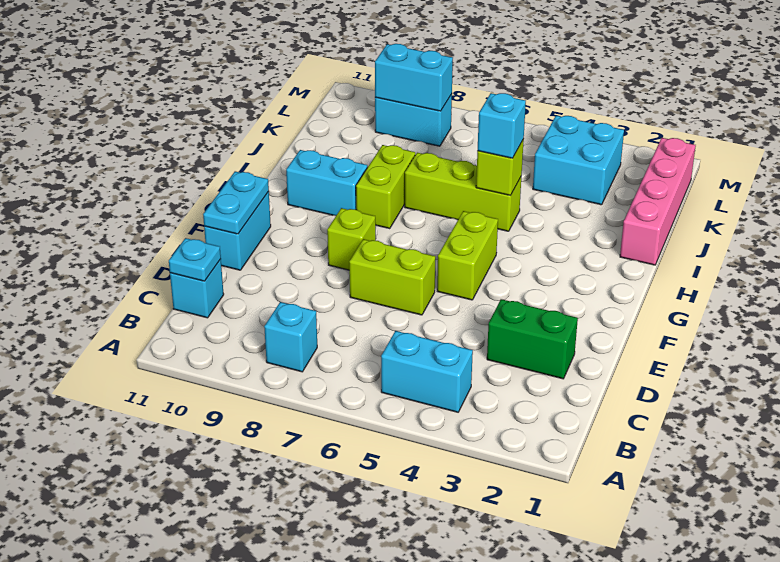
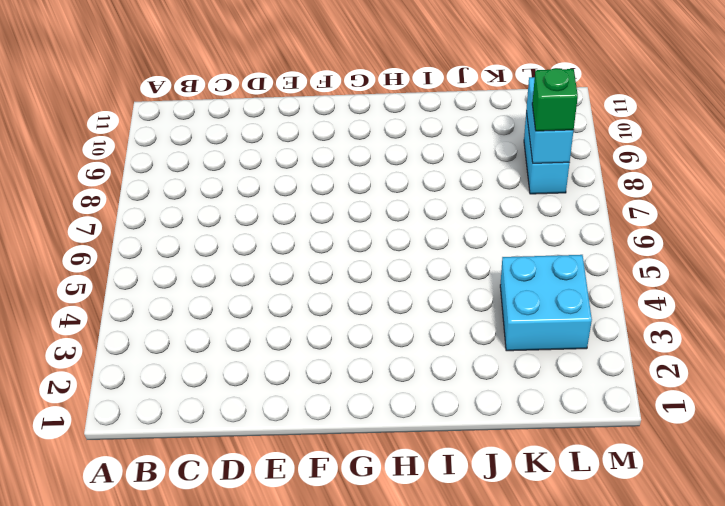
green 1x1 brick [532,68,578,131] -> none
none -> cyan 1x2 brick [381,331,473,412]
none -> cyan 1x1 brick [264,302,317,372]
none -> cyan 1x1 brick [170,259,224,318]

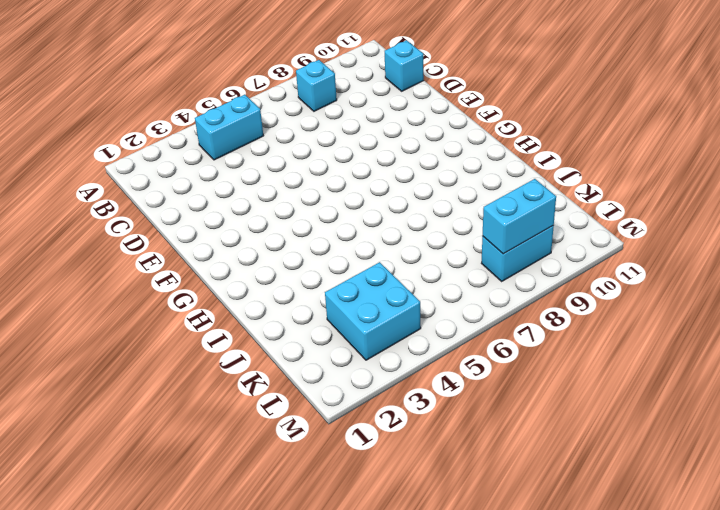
none -> green 1x2 brick [487,299,578,379]
none -> lime 1x2 brick [349,239,435,315]
none -> cyan 1x2 brick [204,192,271,270]

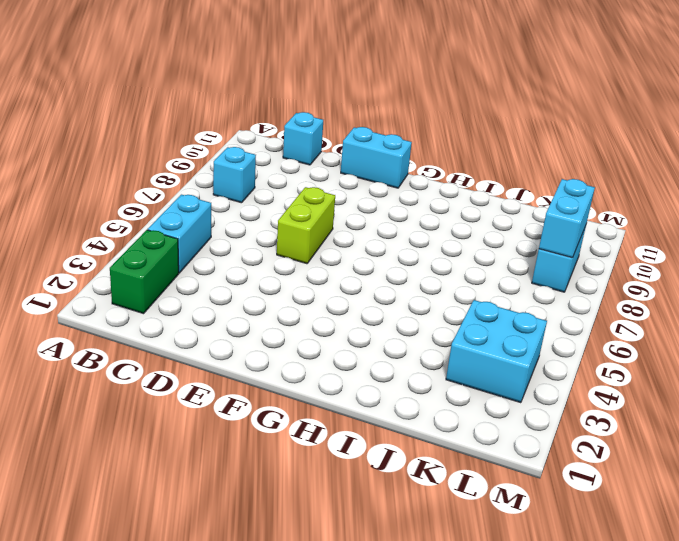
green 1x2 brick [110,230,179,314] -> green 1x2 brick moved to [487,299,578,379]
none -> lime 1x2 brick [437,211,498,300]
none -> lime 1x1 brick [327,208,376,270]
none -> lime 1x2 brick [356,145,415,228]

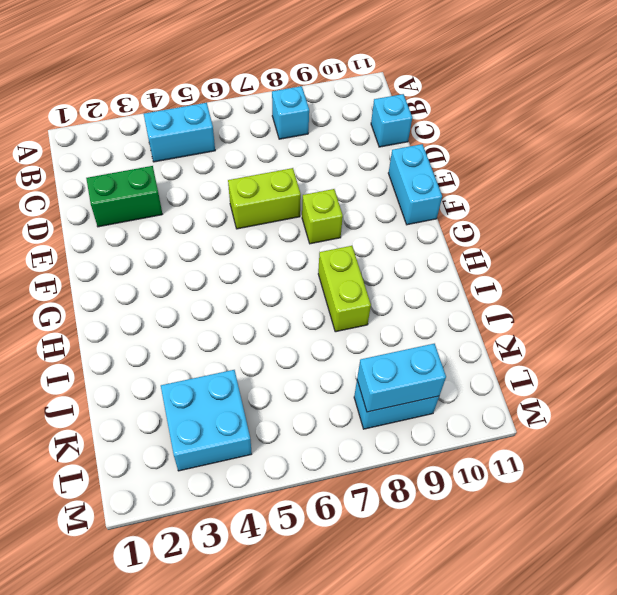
none -> lime 1x2 brick [437,211,498,300]
none -> cyan 1x2 brick [286,150,367,216]
none -> pink 1x4 brick [620,138,696,265]

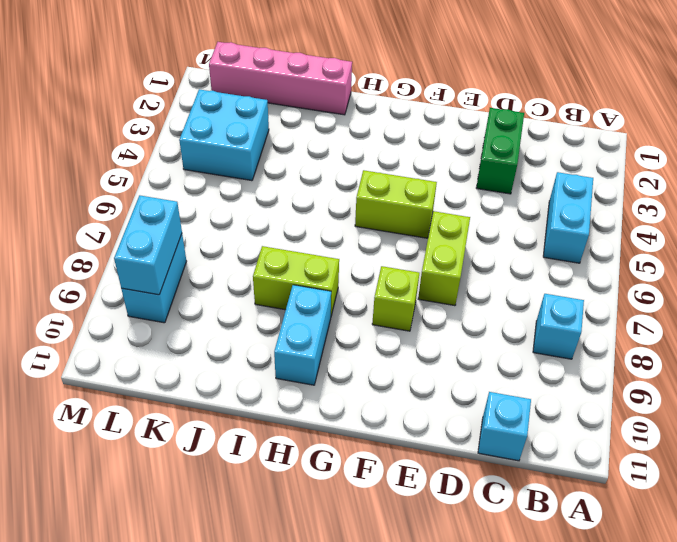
none -> cyan 1x2 brick [204,192,271,270]
none -> lime 1x3 brick [405,153,521,231]
none -> cyan 1x1 plate [169,238,221,281]

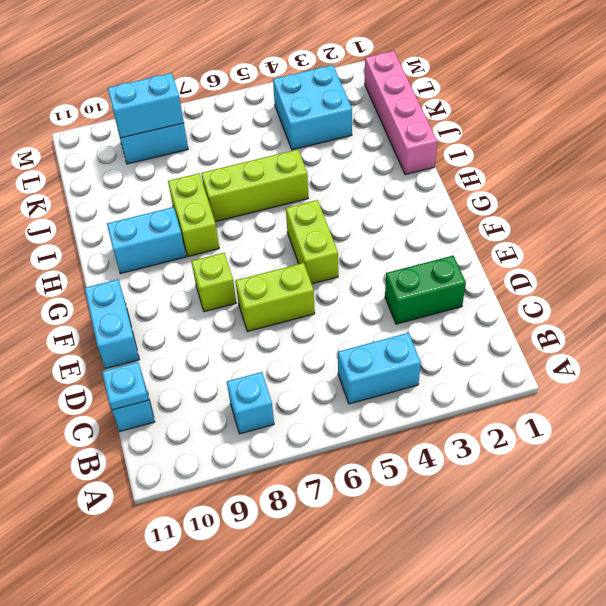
none -> cyan 1x2 plate [203,171,269,234]
none -> lime 1x1 brick [476,139,524,196]
none -> cyan 1x1 brick [478,93,526,158]

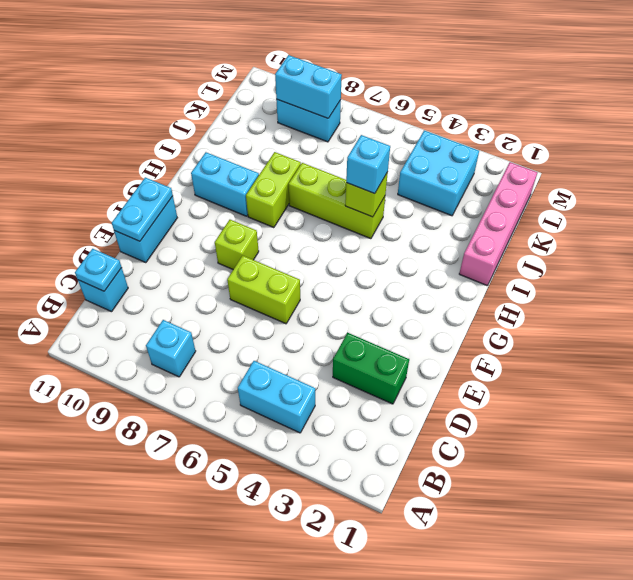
none -> lime 1x2 brick [437,211,498,300]

